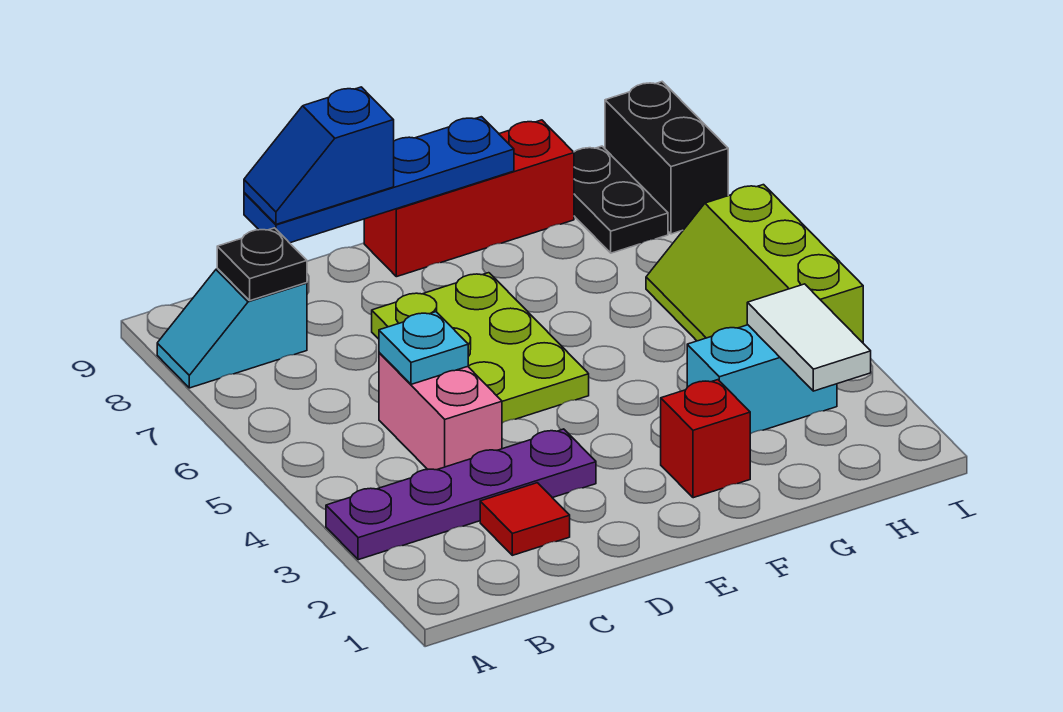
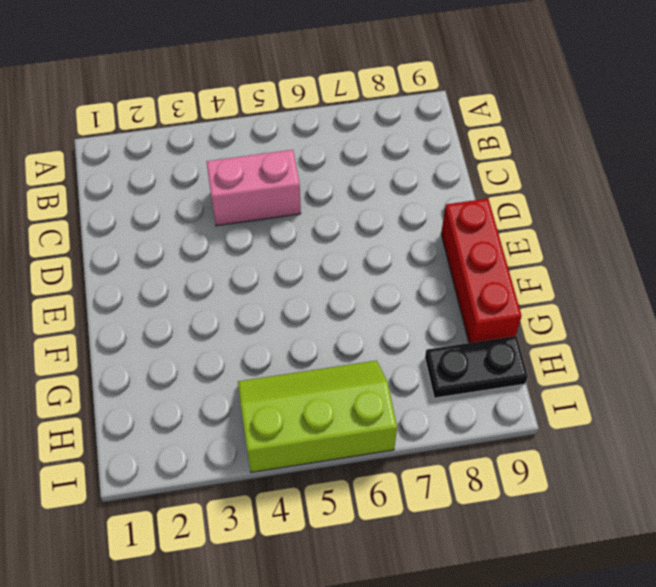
none -> purple 1x4 plate [326,429,596,560]
none -> cyan 1x2 slope [157,269,307,388]
none -> red 1x1 tile [480,483,570,555]

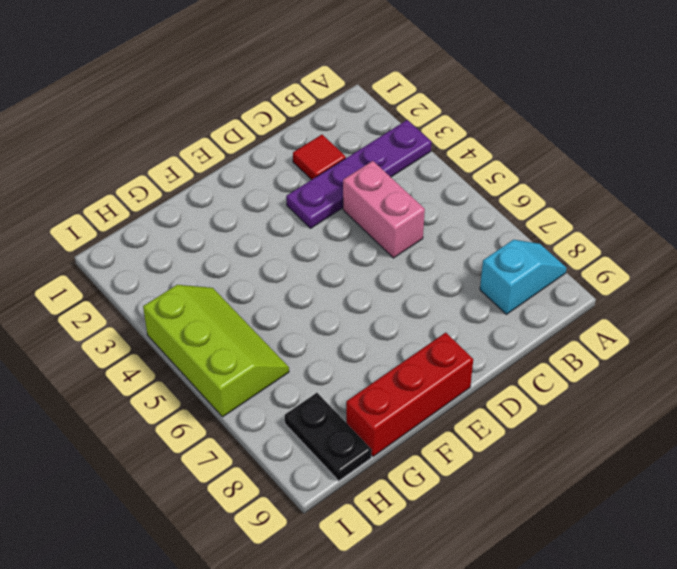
none -> lime 2x3 plate [372,273,589,423]
none -> red 1x1 brick [661,380,750,498]
none -> cyan 1x2 brick [687,325,837,434]

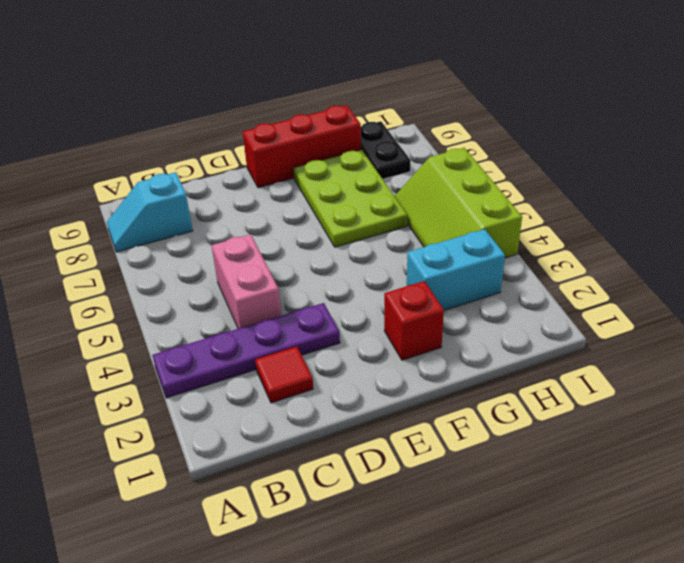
lime 2x3 plate [293,150,408,247] -> lime 2x3 plate moved to [372,273,589,423]
none -> black 1x2 brick [605,82,728,234]
none -> black 1x1 plate [217,228,307,301]
none -> cyan 1x1 plate [379,312,468,384]

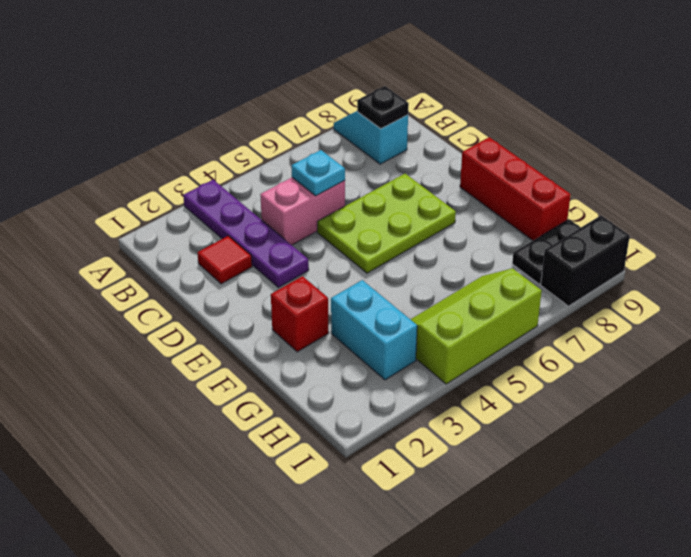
none -> blue 1x4 plate [244,117,514,243]
none -> white 1x2 tile [747,284,871,391]
none -> blue 1x2 slope [244,87,394,224]

